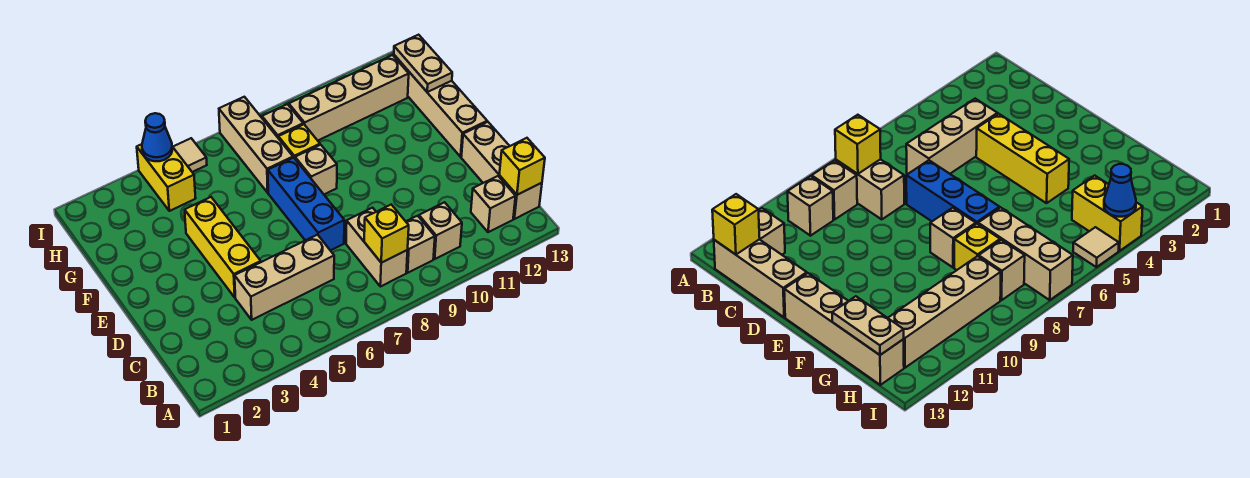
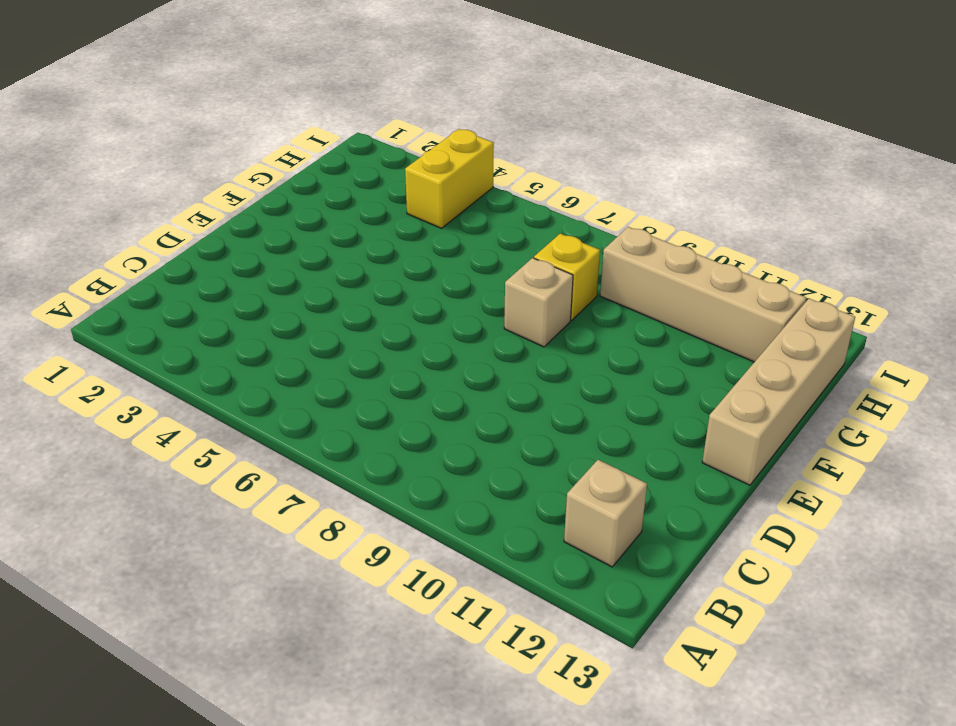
none -> tan 1x2 brick [346,208,408,287]
none -> tan 1x1 brick [406,216,435,273]
none -> tan 1x1 brick [419,202,462,259]

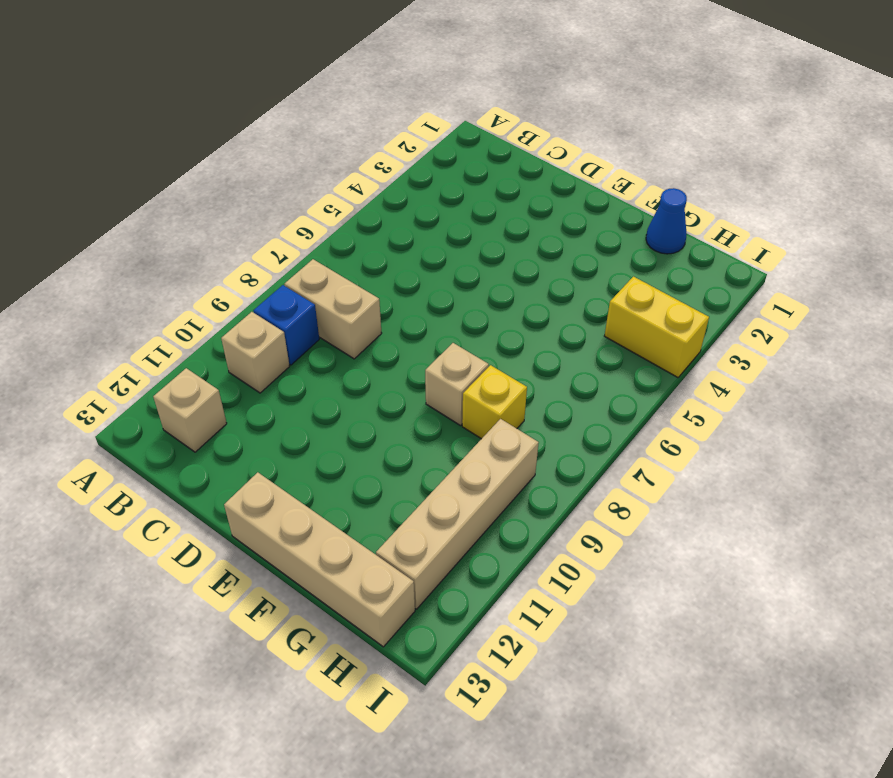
blue 1x1 brick [253,285,319,365] -> tan 1x1 brick [406,216,435,273]
blue 1x1 cone [646,188,687,254] -> blue 1x1 cone moved to [142,113,172,161]
none -> tan 1x3 brick [461,122,542,219]
none -> tan 1x3 brick [235,235,334,320]
none -> yellow 1x3 brick [185,197,261,297]

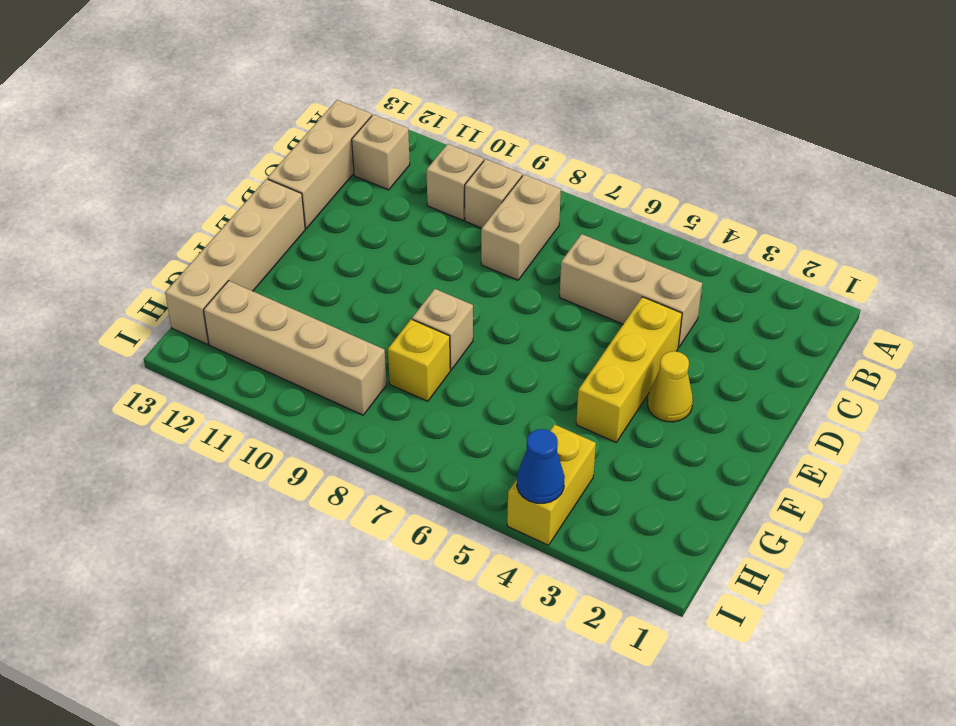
yellow 1x1 cone [648,351,693,422] -> none
none -> blue 1x3 brick [268,158,344,250]
none -> tan 1x3 brick [219,97,293,193]
none -> tan 1x1 brick [262,104,303,137]

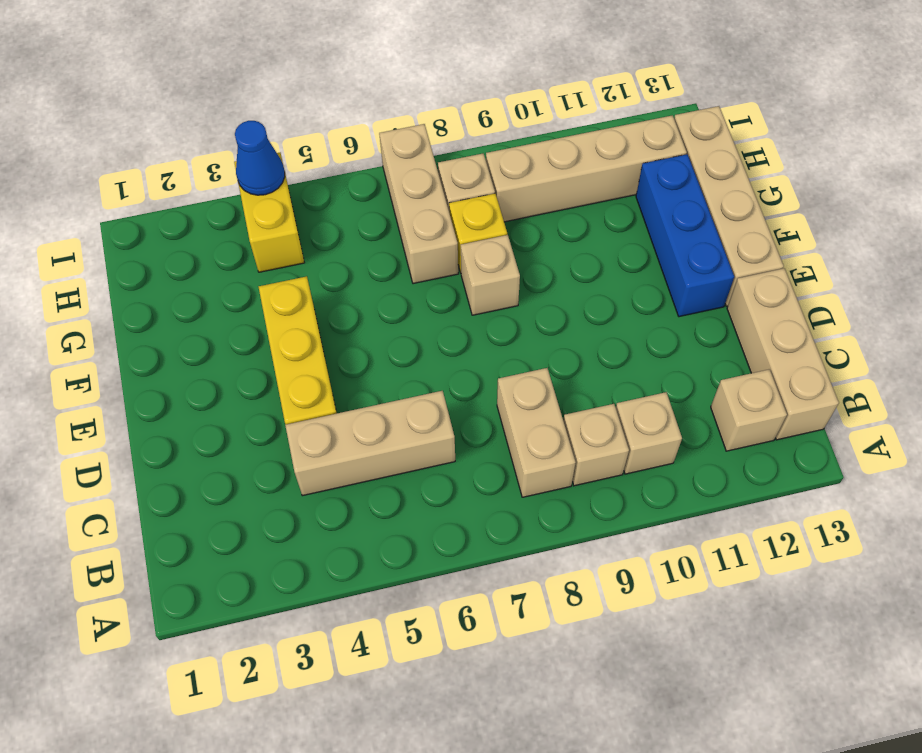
blue 1x3 brick [636,154,734,317] -> blue 1x3 brick moved to [268,158,344,250]
none -> tan 1x1 tile [173,138,207,172]
none -> yellow 1x1 brick [364,205,409,263]
none -> yellow 1x1 brick [499,138,545,195]

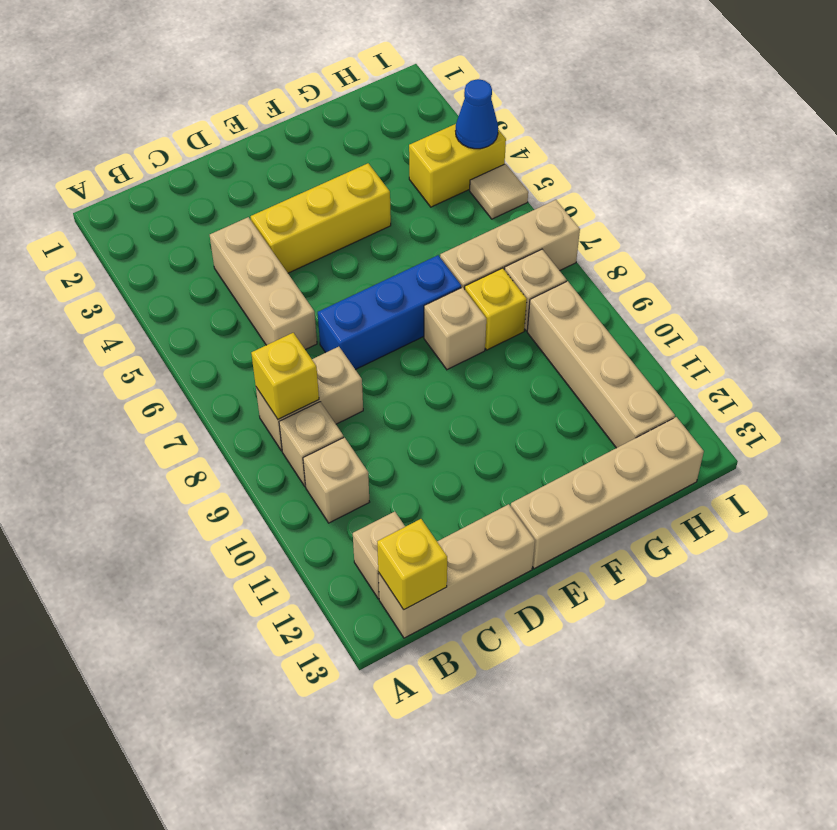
none -> tan 1x2 plate [394,35,452,92]

